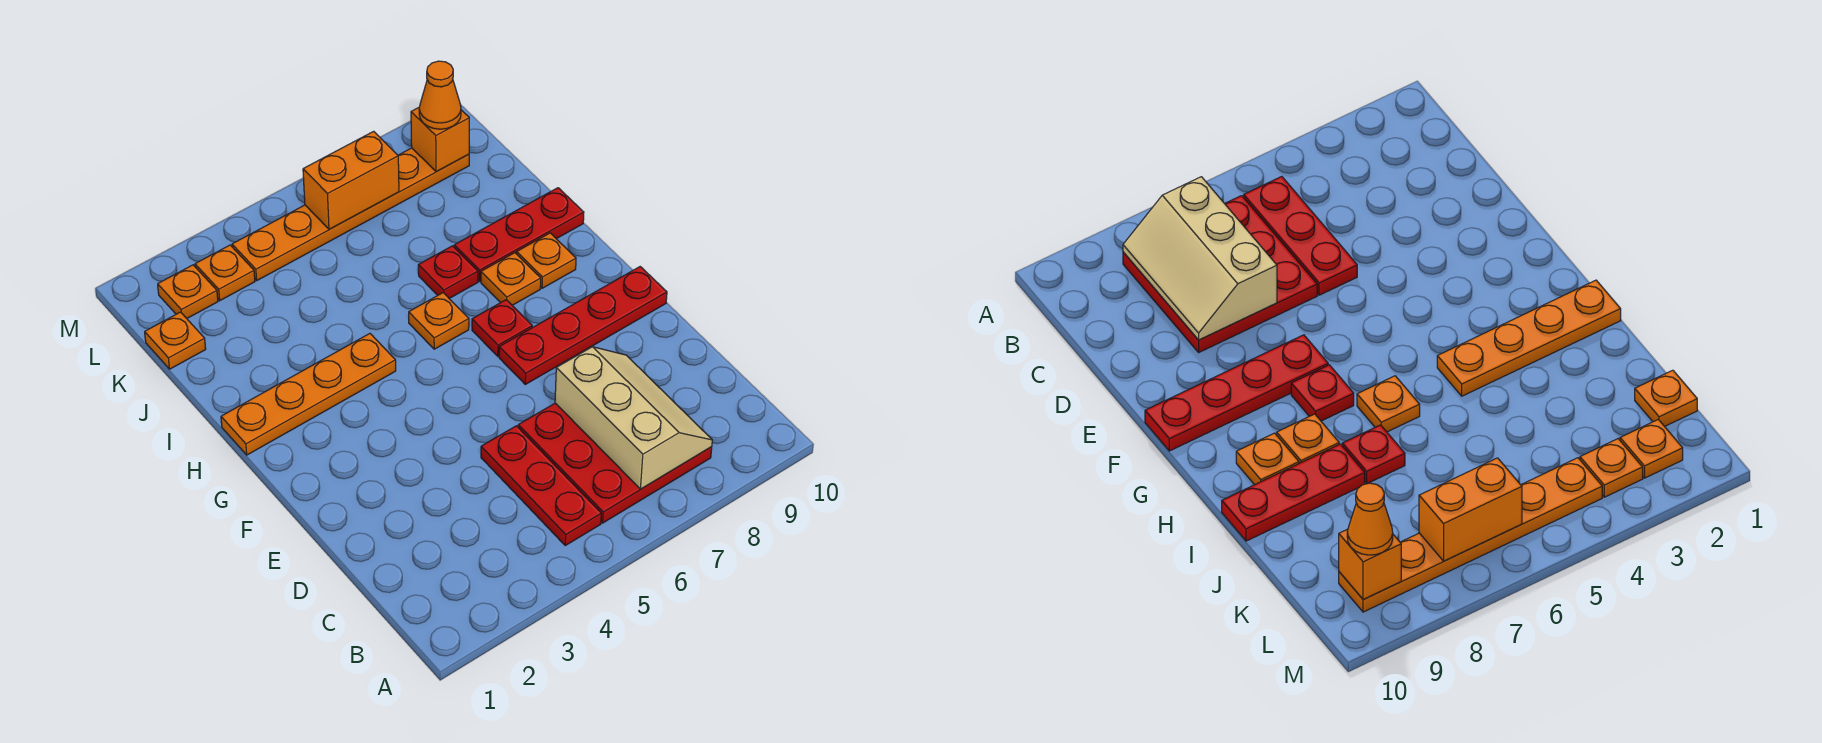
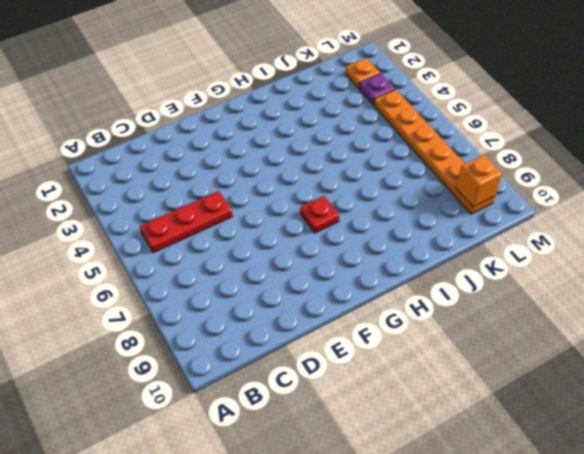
purple 1x1 plate [359,73,395,105] -> orange 1x1 plate [195,245,255,301]
none -> red 3x3 plate [518,403,712,523]
none -> red 1x4 plate [499,267,667,384]
none -> orange 1x4 plate [221,334,396,455]

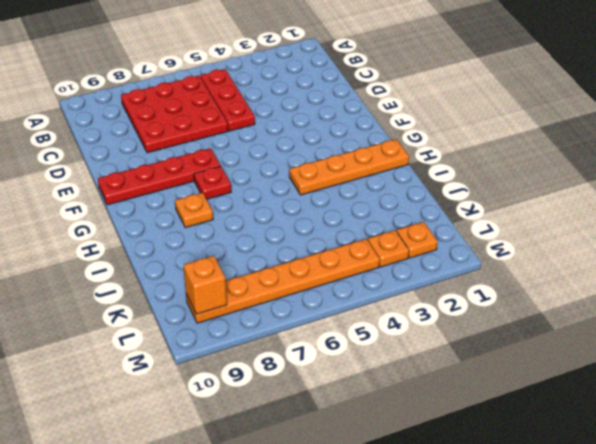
none -> orange 1x1 plate [409,293,469,349]
none -> orange 1x1 plate [517,233,576,288]
none -> red 1x1 plate [418,246,478,298]

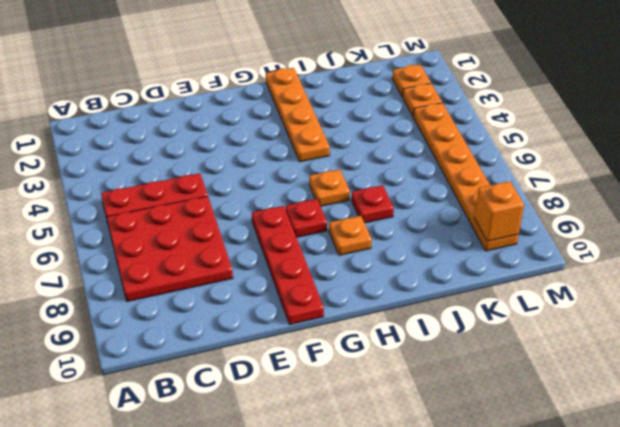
none -> orange 1x1 plate [517,233,576,288]
none -> red 1x3 plate [454,188,584,281]
none -> orange 1x1 plate [145,312,206,369]

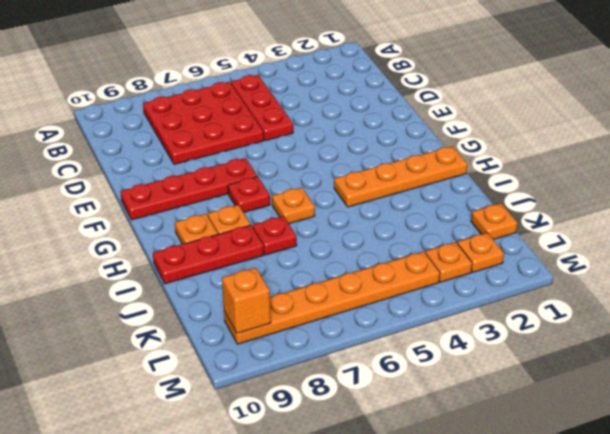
none -> tan 2x3 slope [555,347,712,489]
none -> orange 1x2 brick [303,131,399,229]
none -> orange 1x1 cone [419,61,461,129]

